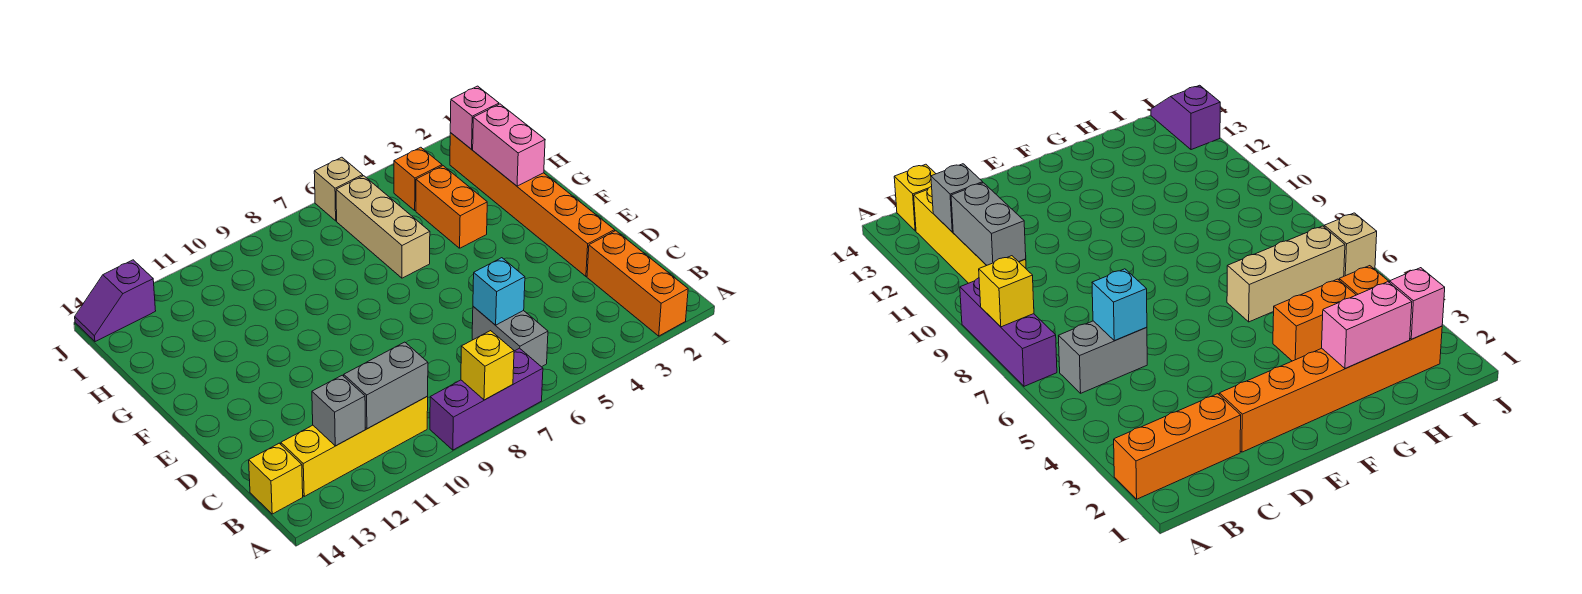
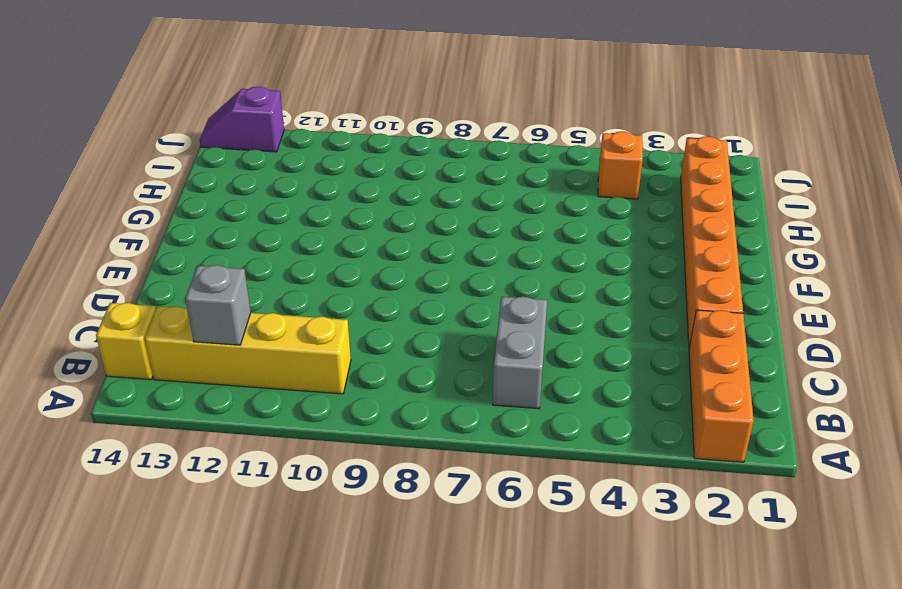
none -> purple 1x3 brick [430,348,543,450]
none -> orange 1x2 brick [416,166,487,248]
none -> tan 1x3 brick [336,176,430,278]

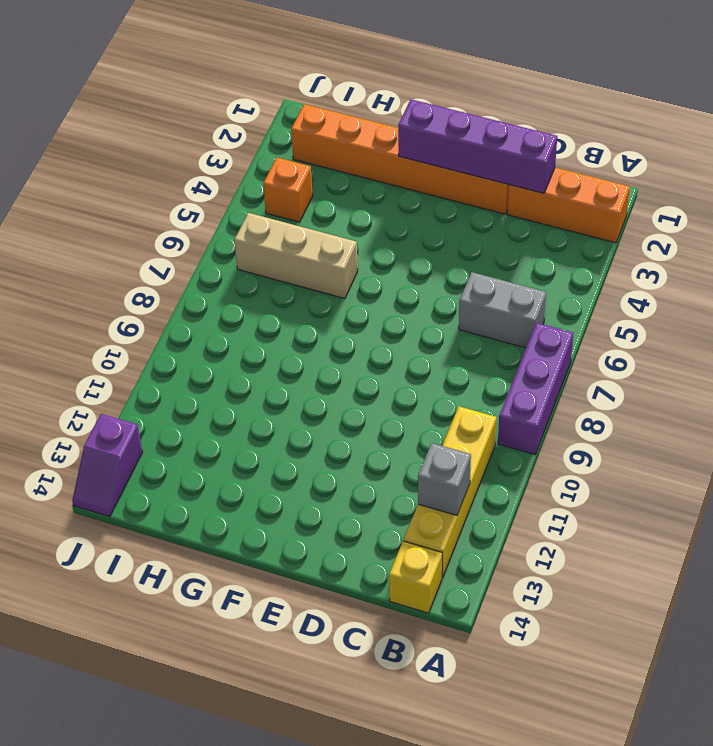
purple 1x4 brick [398,99,557,193] -> none
none -> orange 1x2 brick [416,166,487,248]
none -> tan 1x1 brick [314,157,363,221]
none -> yellow 1x1 brick [461,331,514,400]

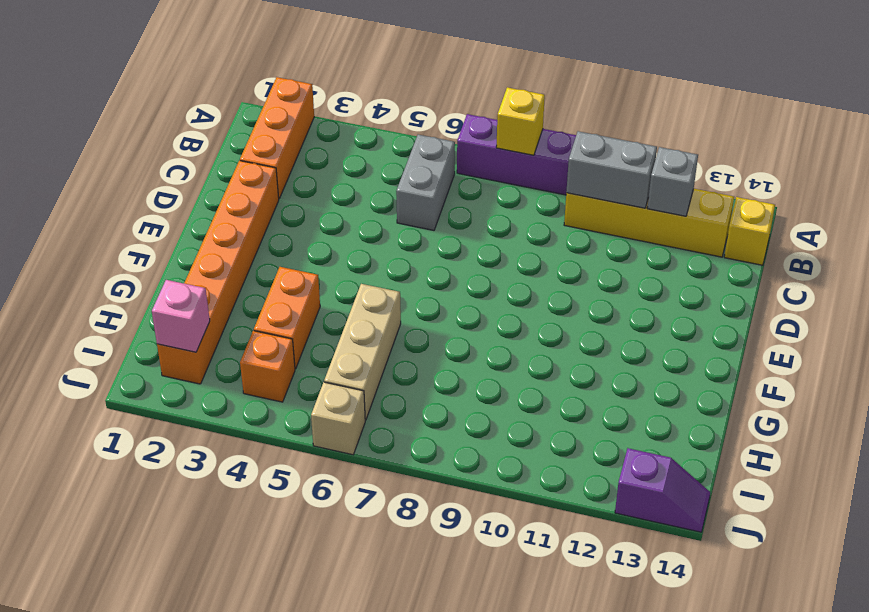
none -> cyan 1x1 brick [473,258,525,325]
none -> pink 1x2 brick [473,104,545,186]

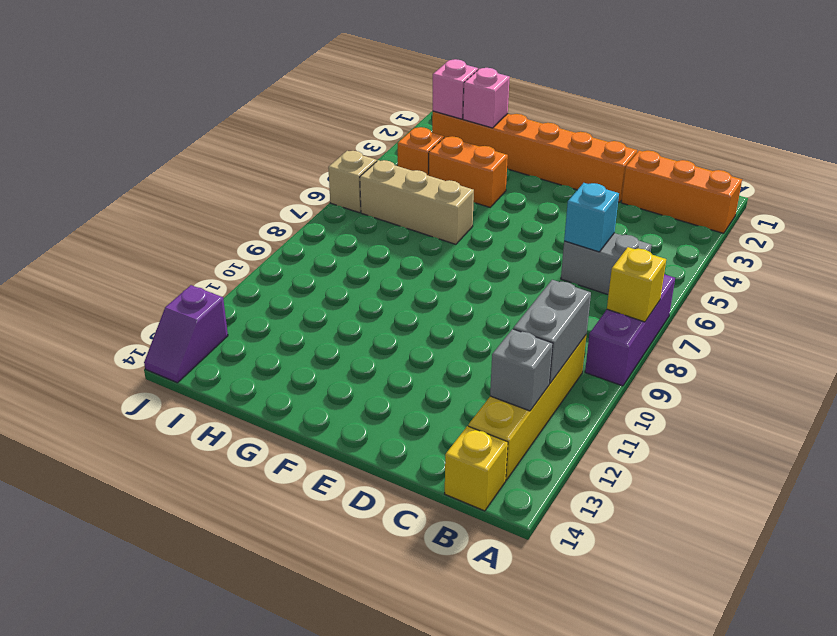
pink 1x1 brick [463,68,510,128] -> pink 1x2 brick [473,104,545,186]

